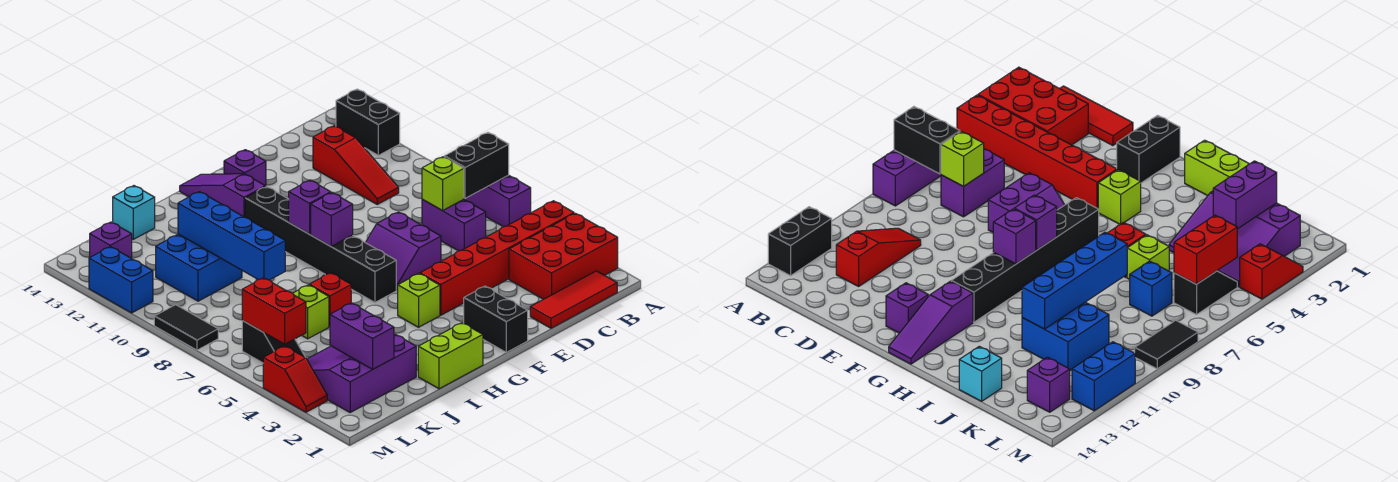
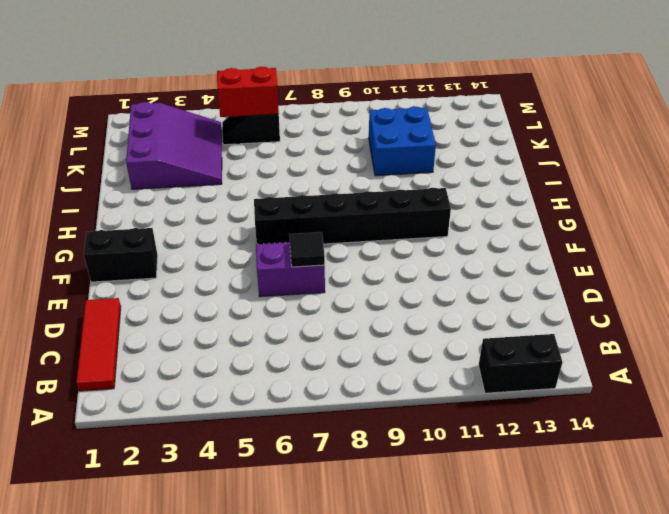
black 1x1 tile [289,232,325,267] -> none
none -> red 2x3 brick [509,213,618,299]
none -> red 1x6 brick [420,201,574,315]
none -> purple 1x3 brick [464,175,531,227]
none -> purple 1x2 brick [422,199,486,251]

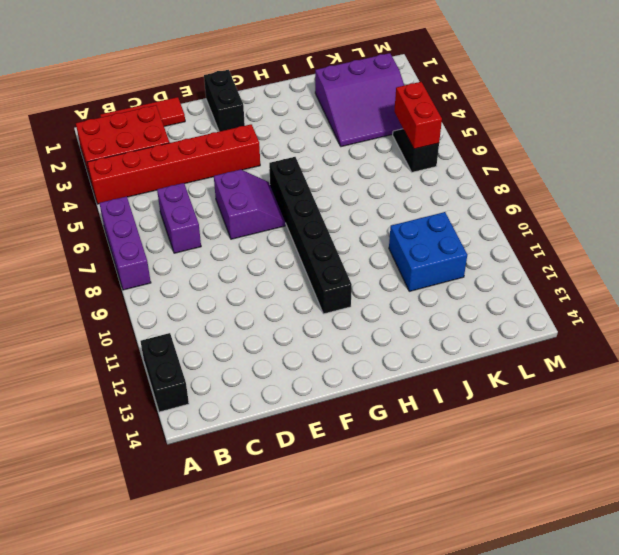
none -> red 1x3 slope [313,126,399,204]
none -> purple 1x1 brick [224,150,266,187]
none -> lime 1x1 brick [398,274,440,327]
none -> purple 1x3 slope [180,174,265,217]

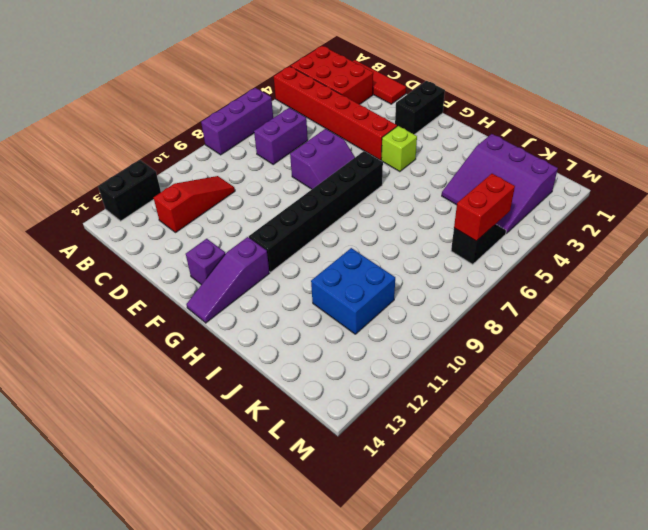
none -> lime 1x2 brick [418,323,483,389]
none -> red 1x1 brick [309,273,351,326]
none -> lime 1x1 brick [293,285,329,339]
none -> cyan 1x1 brick [113,186,155,239]

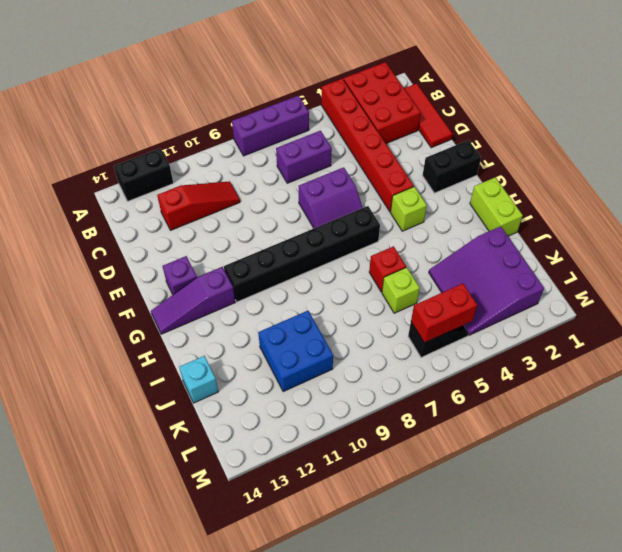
none -> blue 1x1 brick [1130,261,1172,316]
none -> purple 1x1 brick [90,222,132,258]
none -> red 1x2 slope [263,346,327,412]
none -> black 1x2 tile [154,305,218,350]

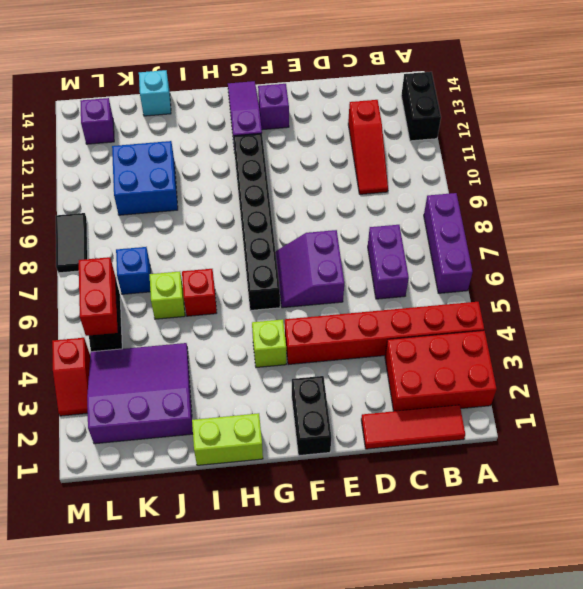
none -> blue 1x2 brick [89,247,153,313]
none -> black 1x2 brick [444,133,509,198]
none -> lime 1x1 brick [422,157,464,211]
none -> purple 1x1 brick [311,192,353,246]

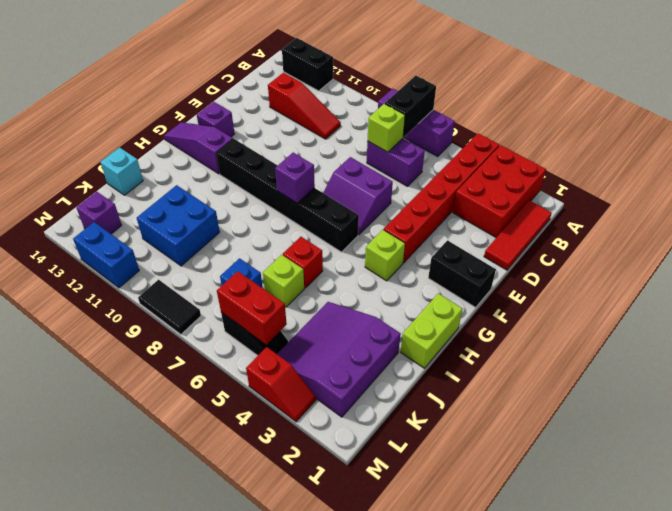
none -> purple 1x1 brick [289,180,331,234]
none -> blue 1x4 brick [178,192,285,280]
none -> purple 1x2 brick [330,303,394,369]

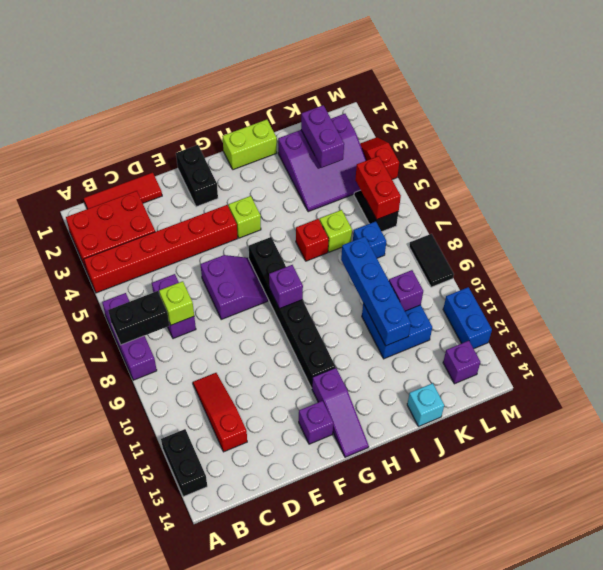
purple 1x1 brick [389,270,423,311] -> purple 1x1 brick moved to [289,180,331,234]

